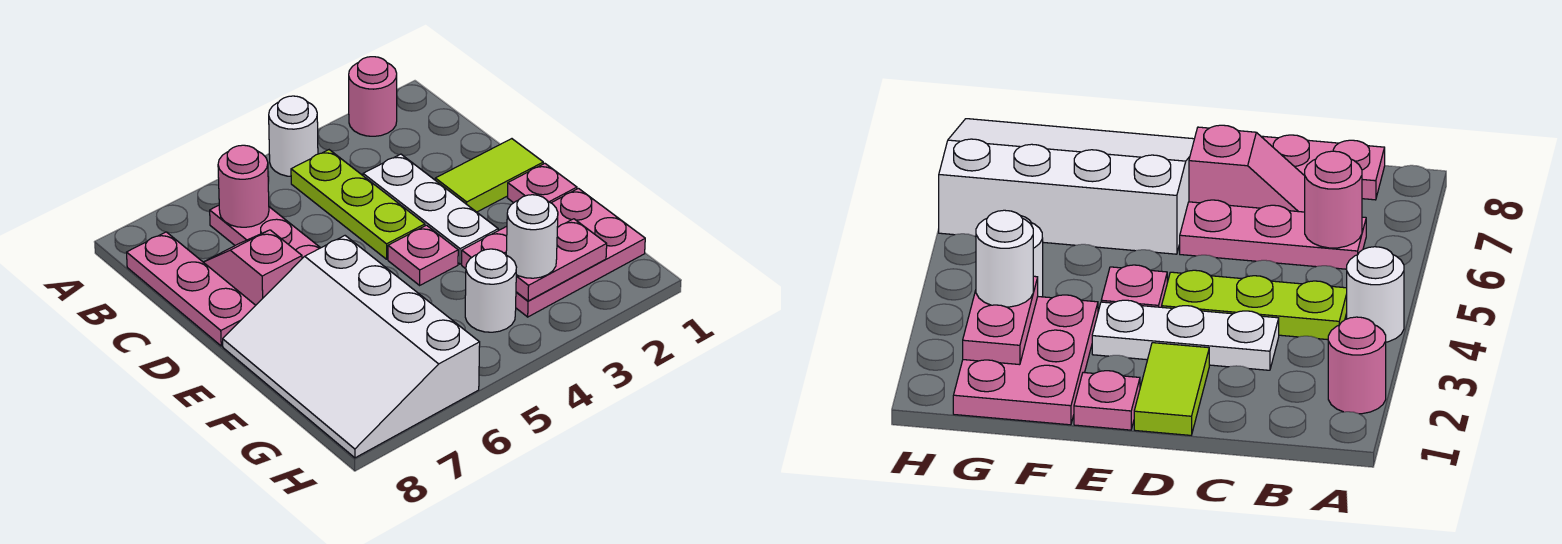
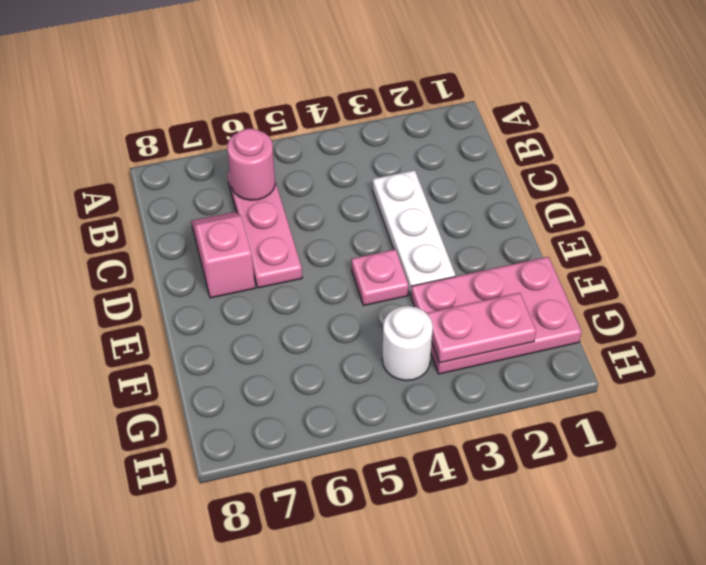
none -> pink 1x1 round brick [349,57,397,136]
none -> white 1x1 round brick [269,96,318,176]
none -> lime 1x3 plate [291,150,425,259]

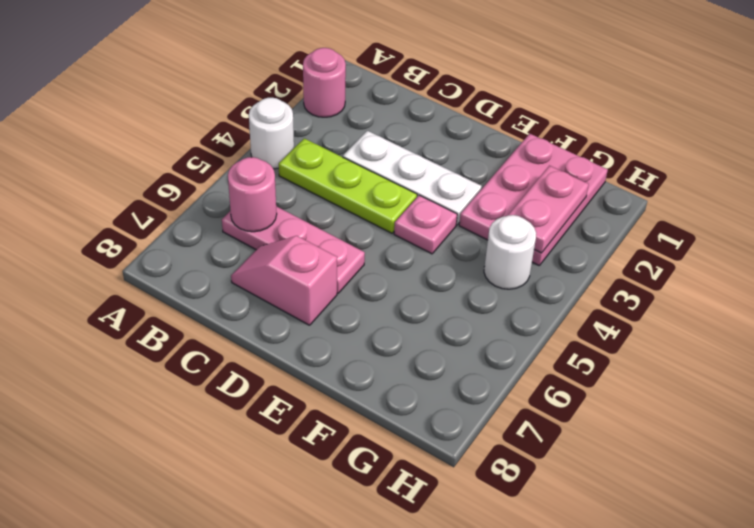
none -> pink 1x3 plate [127,232,256,346]
none -> lime 1x2 tile [435,139,543,212]
none -> pink 1x1 plate [507,163,577,203]

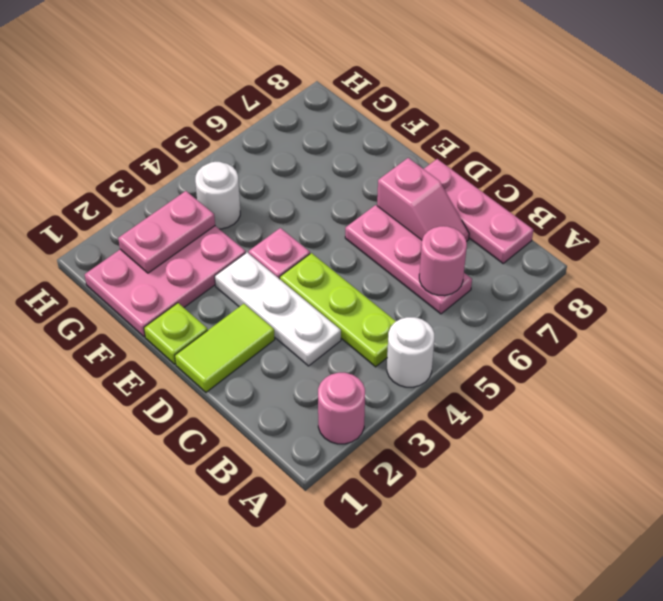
lime 1x1 plate [144,303,208,364] -> pink 1x1 plate [507,163,577,203]
none -> white 3x4 slope [223,236,480,458]
none -> white 1x1 round brick [506,195,558,278]

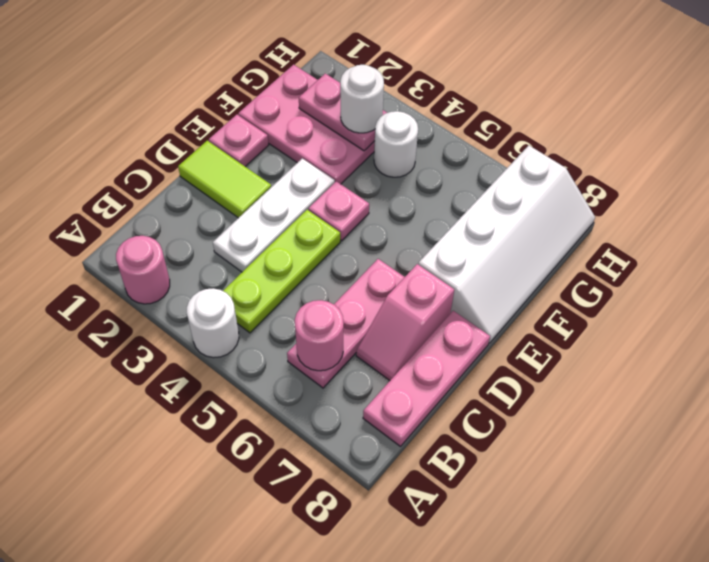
white 2x4 slope [418,146,595,343] -> white 3x4 slope [223,236,480,458]

